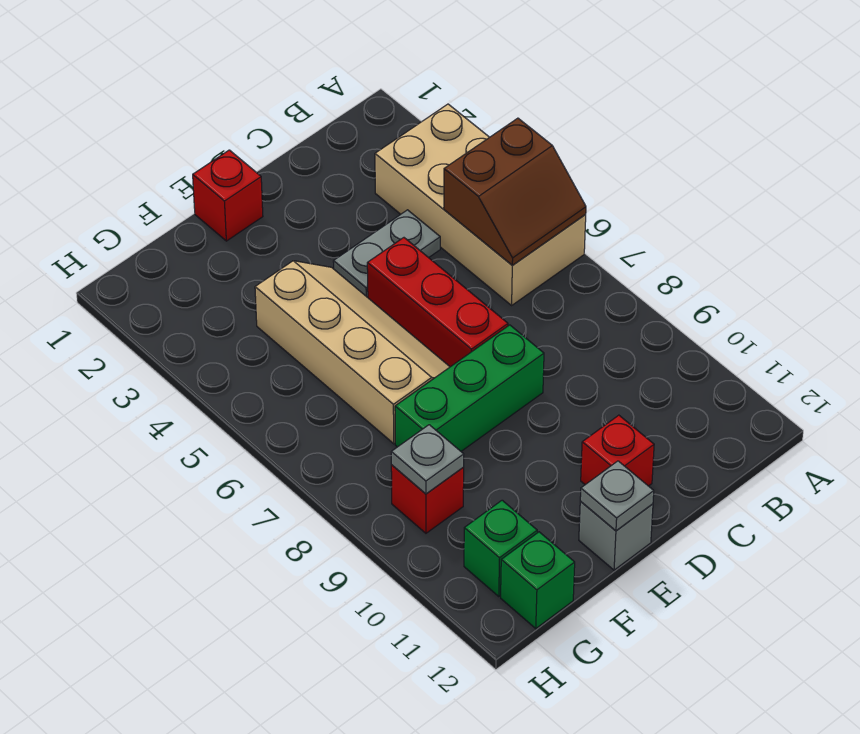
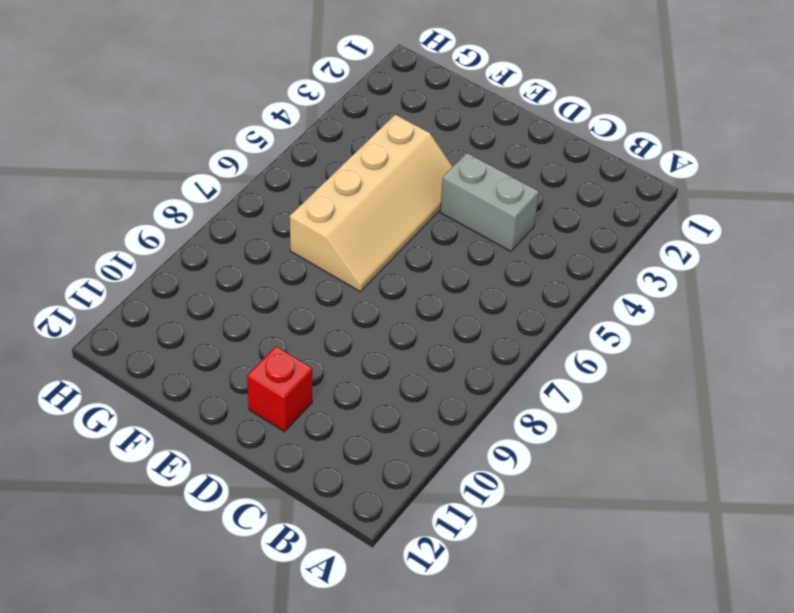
grey 1x2 brick [440,153,539,251] -> grey 1x2 plate [333,210,440,297]
none -> tan 2x4 brick [375,104,586,305]
none -> red 1x3 brick [367,238,508,367]
none -> green 1x3 brick [395,325,544,451]

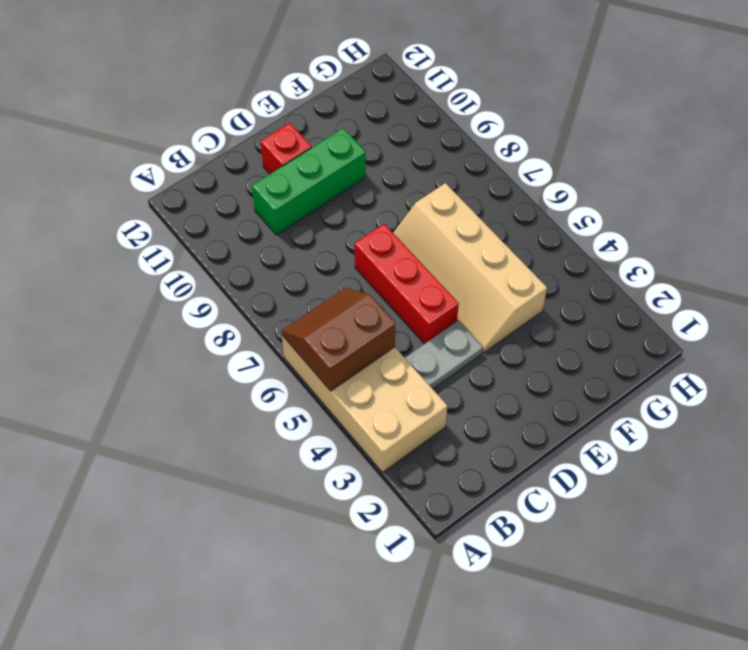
green 1x3 brick [252,128,366,235] -> green 1x3 brick moved to [395,325,544,451]
none -> red 1x1 brick [193,150,263,241]
none -> grey 1x1 brick [579,502,653,570]
none -> red 1x1 brick [391,465,464,533]

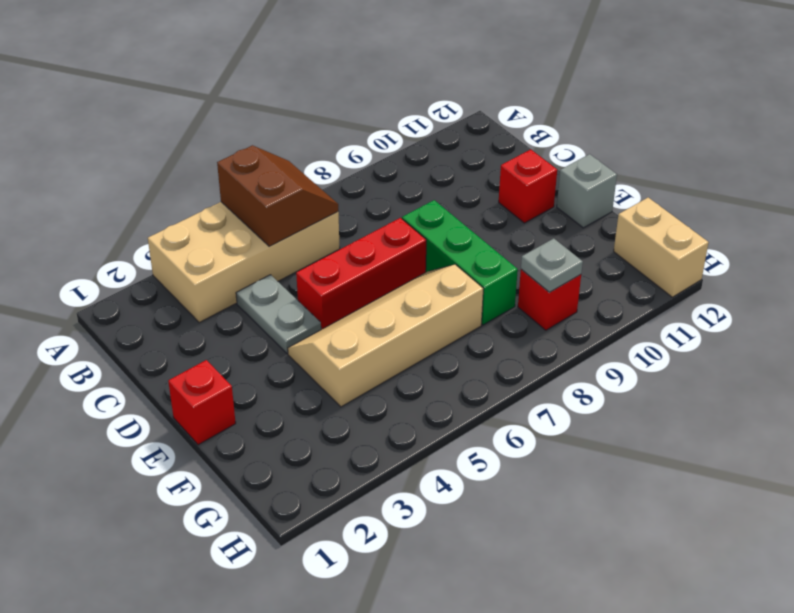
tan 1x2 brick [614,198,709,297] -> green 1x1 brick [501,532,575,629]
none -> green 1x1 brick [464,500,537,596]
none -> grey 1x1 plate [580,461,654,531]

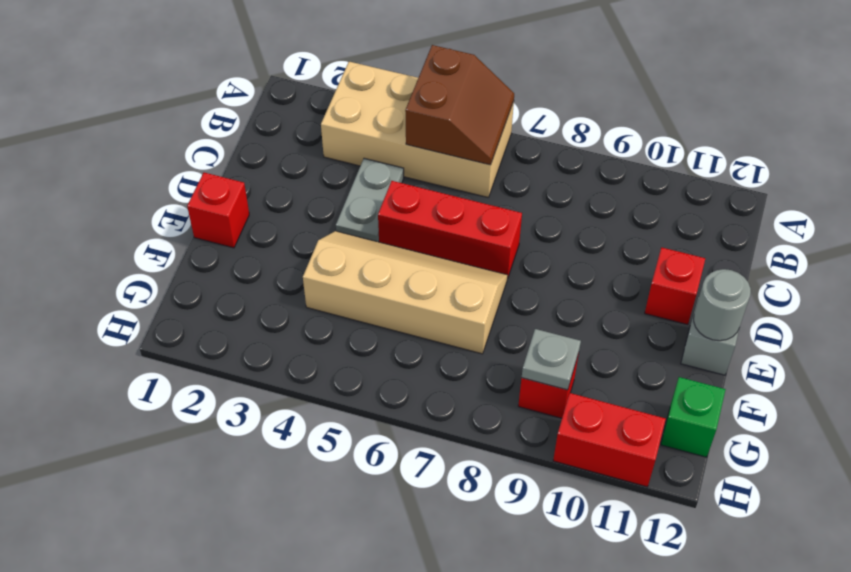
grey 1x1 round brick [694,269,751,341] -> grey 1x1 plate [580,461,654,531]
red 1x2 brick [553,393,666,487] -> none
none -> green 1x3 brick [395,325,544,451]
none -> green 1x1 brick [464,500,537,596]

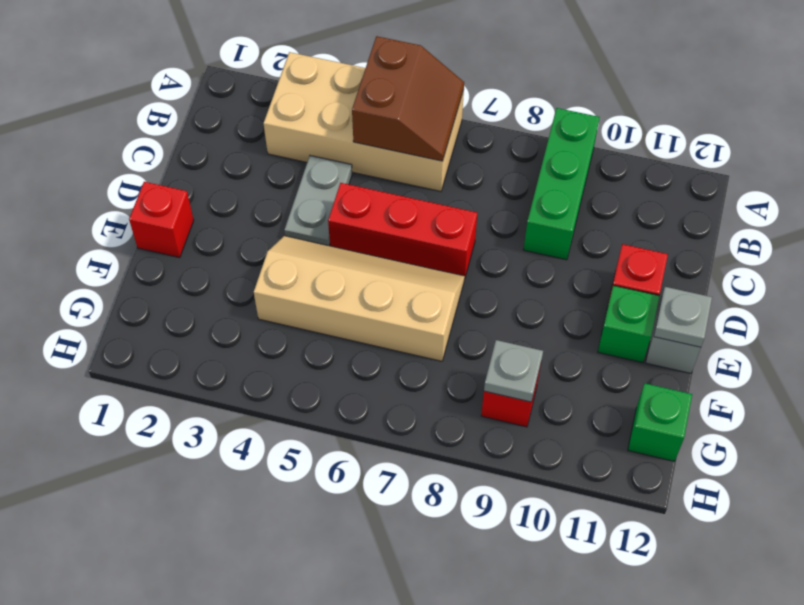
green 1x3 brick [524,108,600,260] -> green 1x3 brick moved to [395,325,544,451]
green 1x1 brick [598,285,659,363] -> green 1x1 brick moved to [464,500,537,596]

